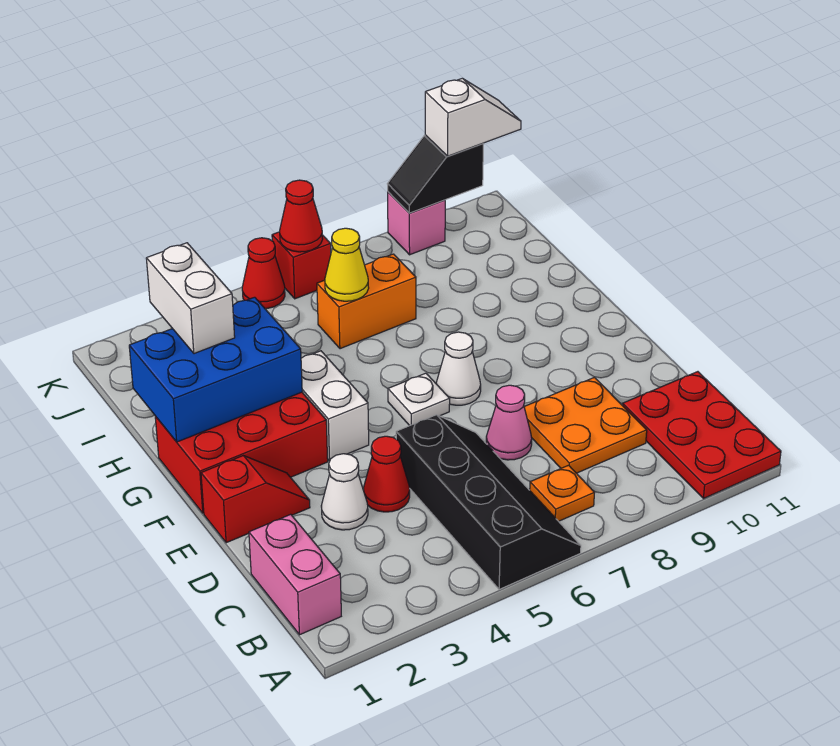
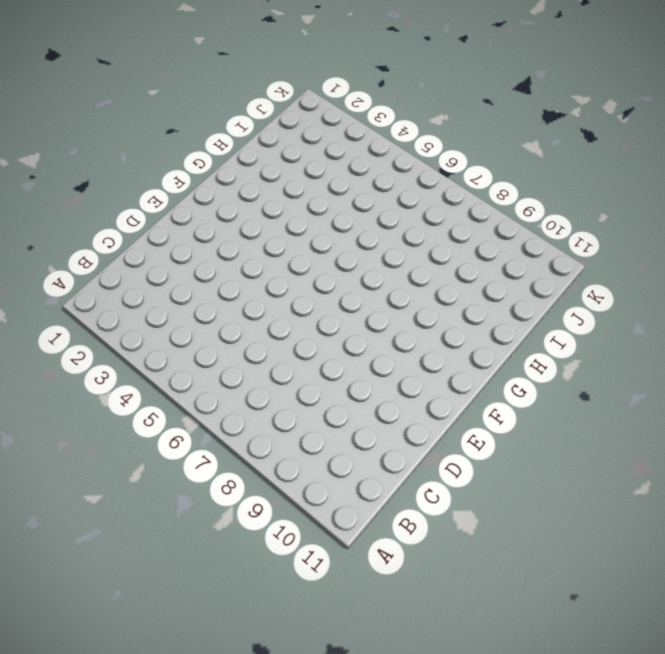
none -> black 2x4 slope [396,415,581,589]
none -> red 2x3 plate [623,372,781,499]
none -> pink 1x2 brick [249,514,341,635]

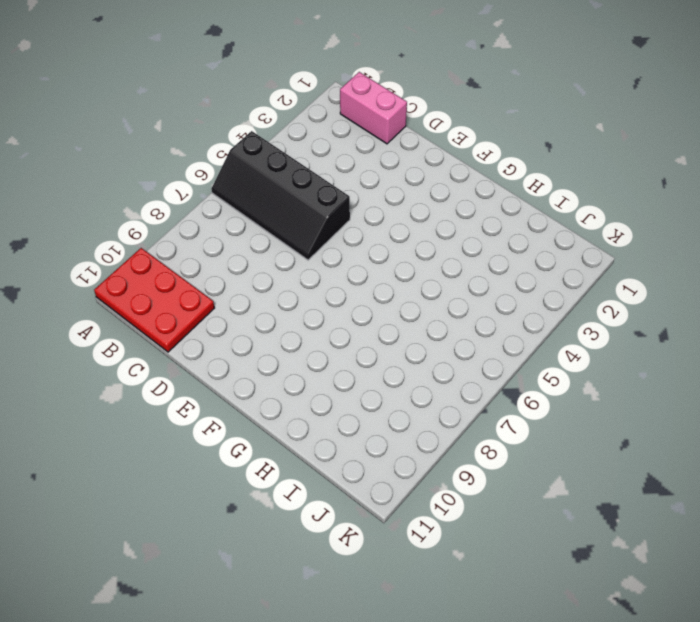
none -> orange 1x1 plate [530,465,594,521]
none -> orange 2x2 plate [524,377,647,473]
none -> white 1x1 cone [321,454,368,530]

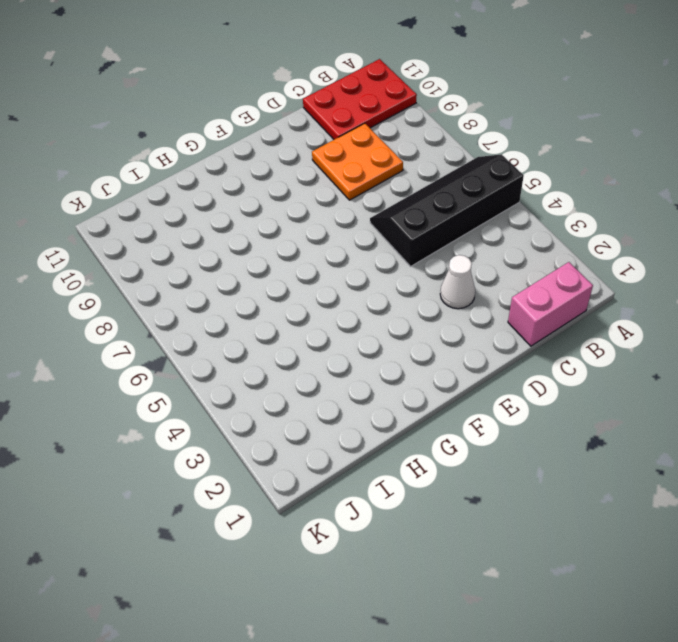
none -> orange 1x1 plate [530,465,594,521]
none -> red 1x1 cone [364,436,410,512]
none -> pink 1x1 cone [486,385,532,460]

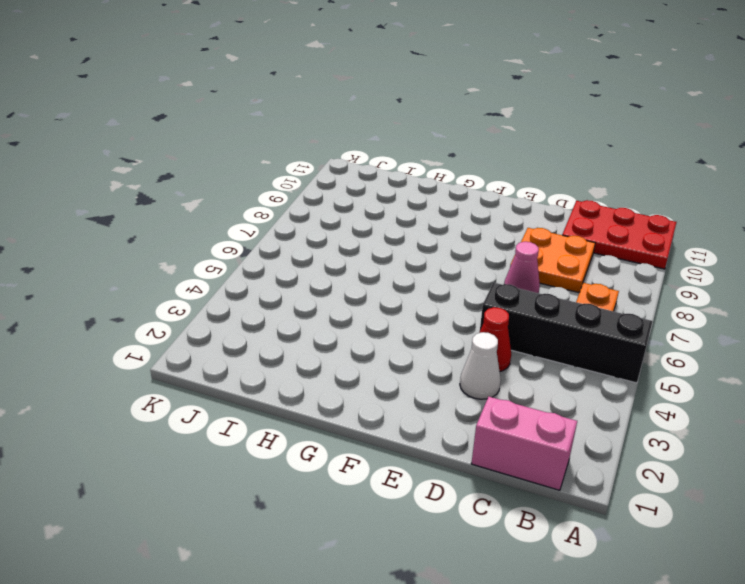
none -> red 1x2 slope [201,456,310,543]
none -> red 2x3 brick [155,392,328,513]
none -> white 1x2 brick [301,351,369,461]

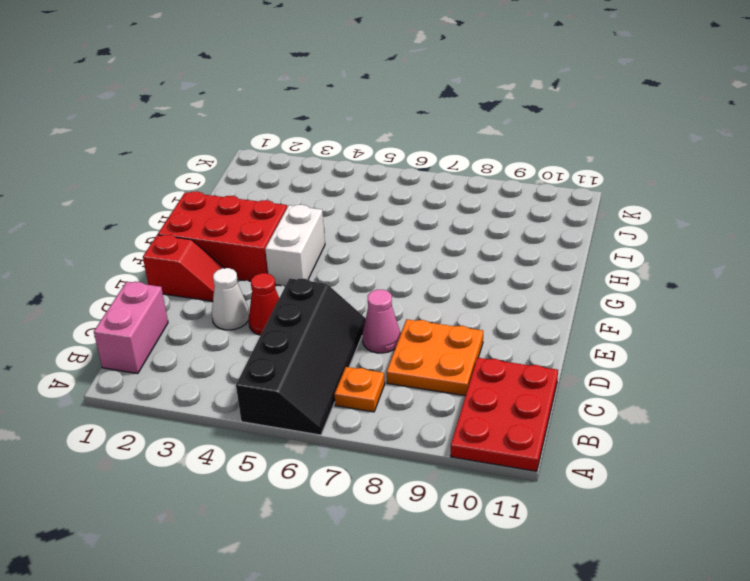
none -> white 1x1 plate [388,373,450,426]
none -> white 1x1 cone [436,332,481,405]
none -> orange 1x2 brick [317,254,416,349]

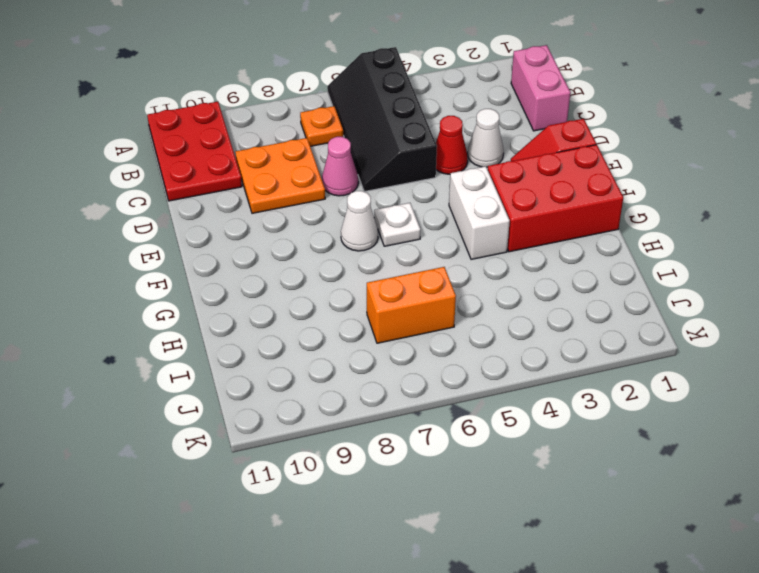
none -> red 1x1 cone [242,238,285,309]
none -> red 1x1 brick [272,232,331,299]
none -> pink 1x1 brick [388,192,445,255]

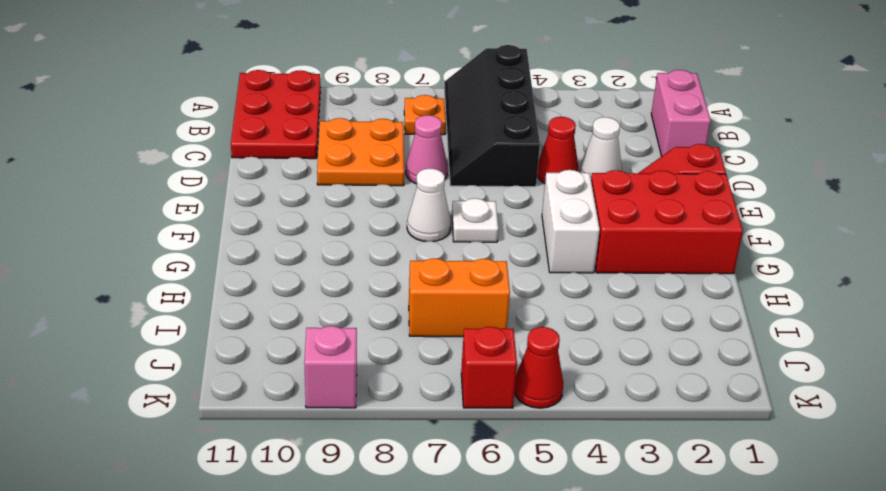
none -> blue 2x3 brick [129,297,302,442]
none -> yellow 1x1 cone [325,228,369,301]
none -> red 1x1 cone [280,180,323,252]

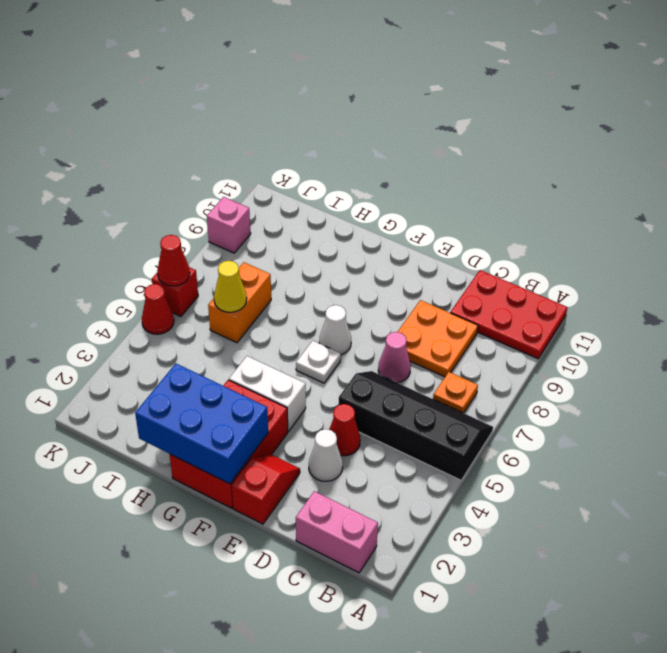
blue 2x3 brick [135,364,268,484] -> blue 2x3 brick turned to [129,297,302,442]
none -> black 1x2 slope [388,135,483,213]
none -> white 1x2 brick [146,243,235,354]
none -> white 1x2 slope [425,78,521,156]

